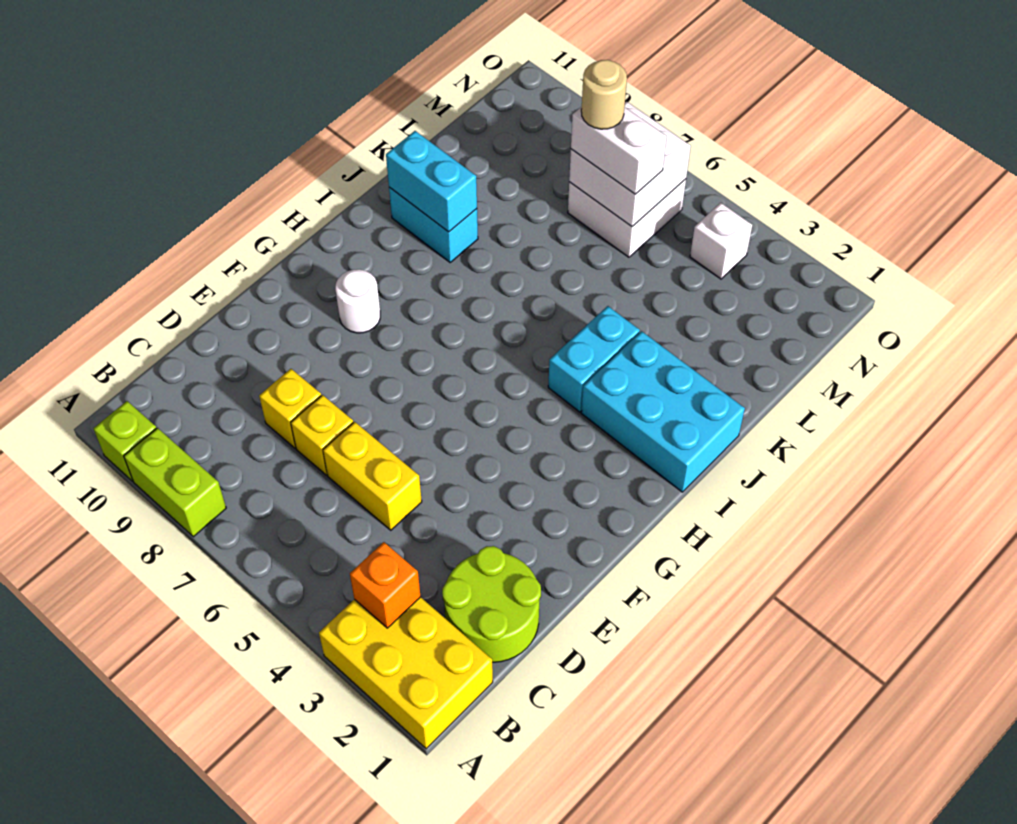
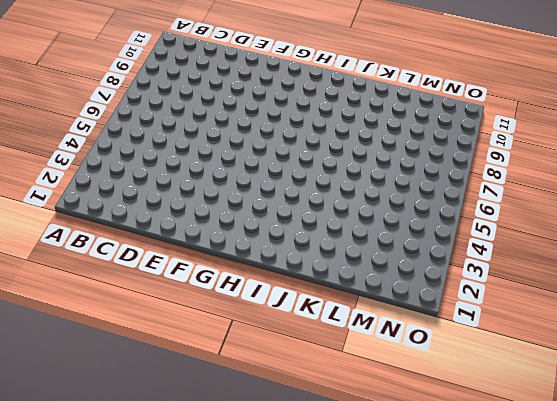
none -> yellow 2x3 brick [319,597,493,749]
none -> lime 1x2 brick [124,428,226,537]
none -> lime 1x1 brick [93,401,157,481]

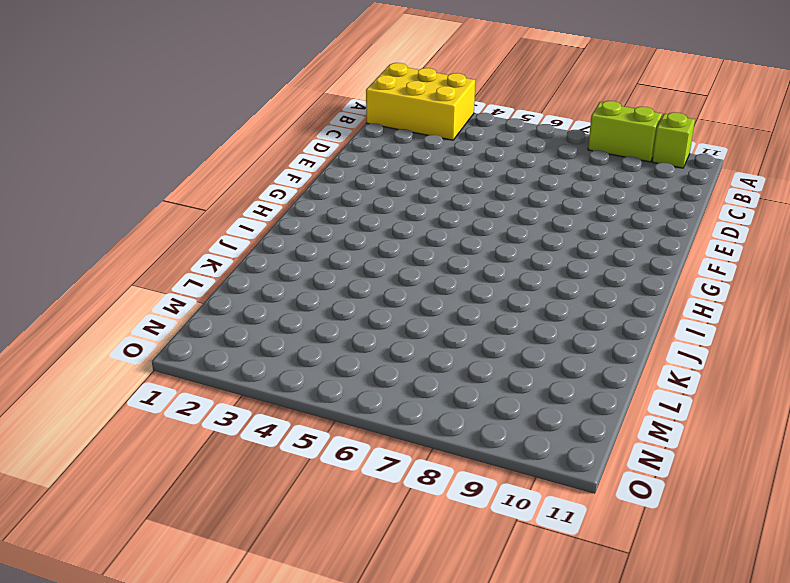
none -> lime 2x2 round brick [442,546,541,662]
none -> yellow 1x2 brick [323,422,422,530]
none -> yellow 1x1 brick [291,395,353,475]

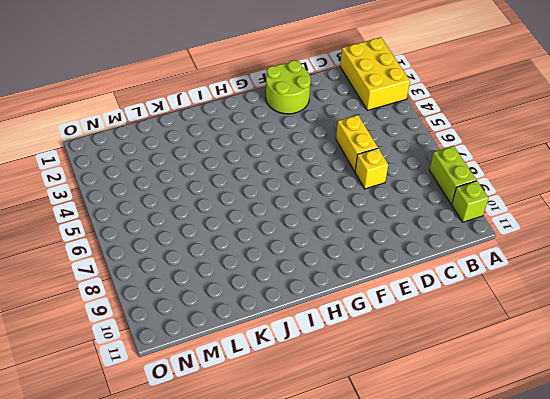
lime 2x2 round brick [266,60,311,114] -> lime 2x2 round brick moved to [442,546,541,662]
none -> yellow 1x1 brick [259,369,321,448]
none -> white 1x1 round brick [335,269,380,333]
none -> cyan 2x3 brick [581,331,745,492]

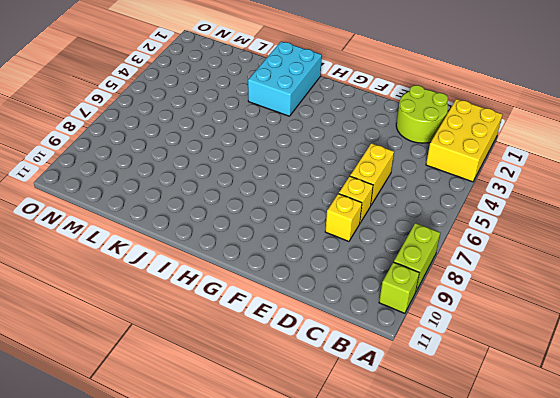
none -> white 1x1 round brick [335,269,380,333]
none -> cyan 1x2 brick [548,306,640,412]
none -> cyan 1x2 brick [389,187,478,262]

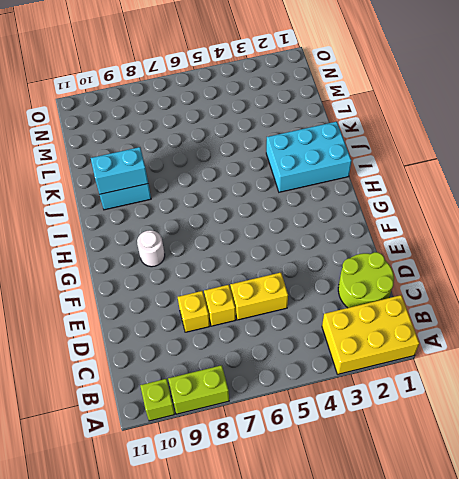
none -> cyan 1x2 brick [548,306,640,412]
none -> white 2x2 brick [568,179,686,257]
none -> white 1x1 brick [690,203,752,279]

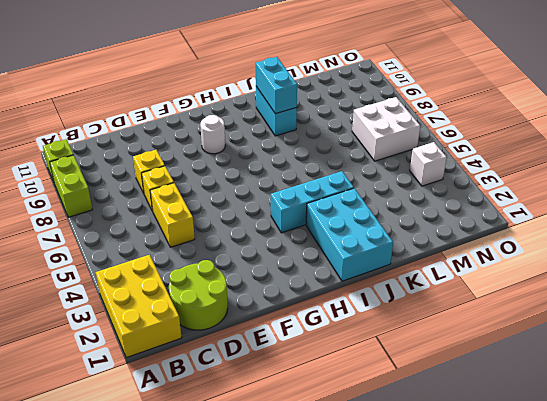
cyan 1x3 brick [271,171,354,233] -> cyan 1x2 brick [548,306,640,412]
none -> orange 1x1 brick [350,542,421,628]
none -> white 2x2 brick [569,102,691,226]
none -> white 1x2 brick [571,107,667,194]

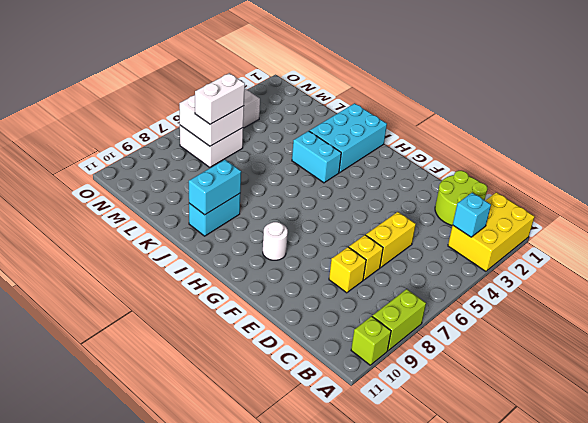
cyan 1x1 brick [453,193,491,237] -> orange 1x1 brick [350,542,421,628]
none -> tan 1x1 round brick [581,60,627,129]

